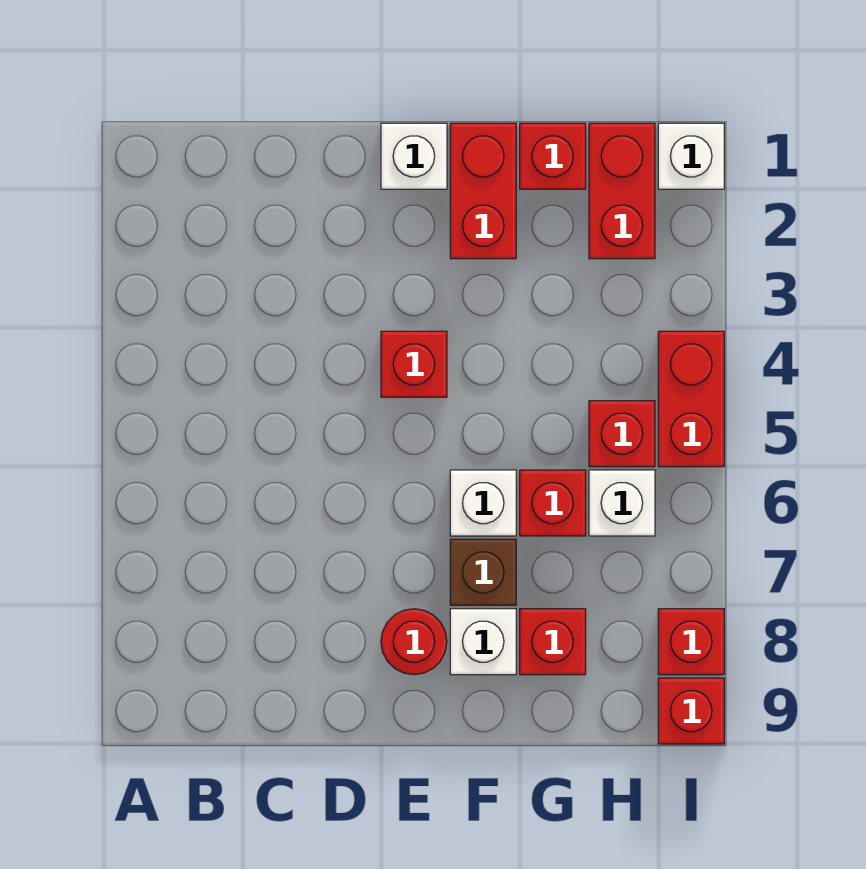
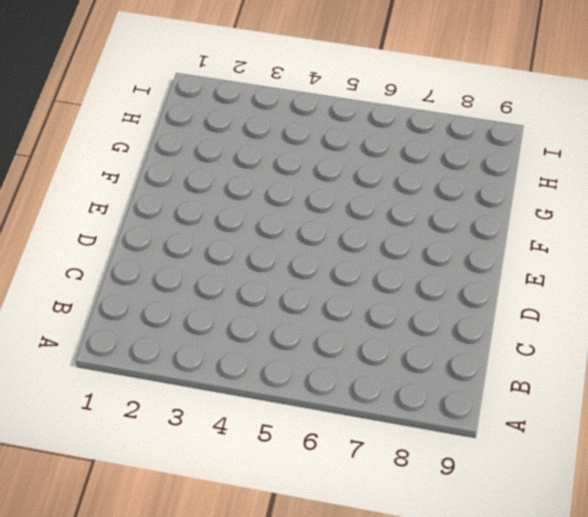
none -> white 1x1 brick [381,123,447,189]
none -> red 1x1 brick [381,331,447,397]
none -> red 1x1 round brick [381,609,447,675]

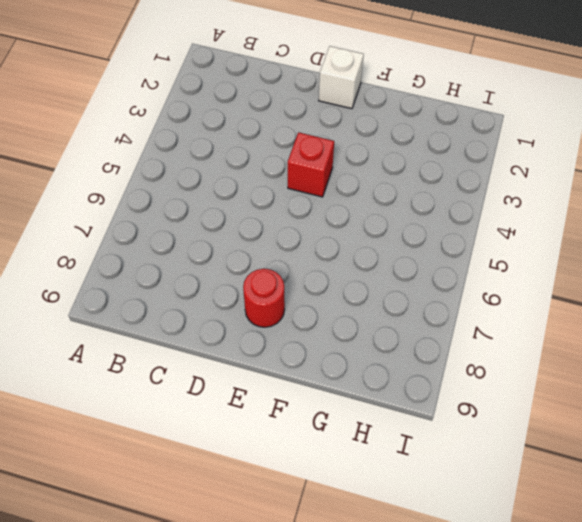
none -> red 1x2 brick [450,123,516,259]
none -> white 1x1 brick [450,470,516,536]
none -> brown 1x1 brick [450,539,516,605]

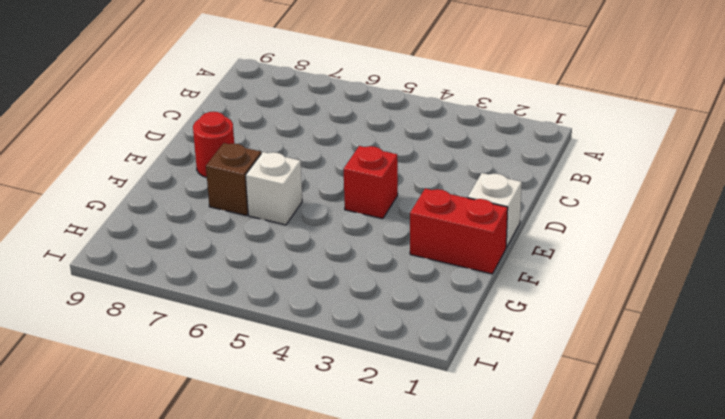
none -> white 1x1 brick [450,609,516,675]
none -> red 1x1 brick [520,123,586,189]
none -> red 1x1 brick [520,470,586,536]

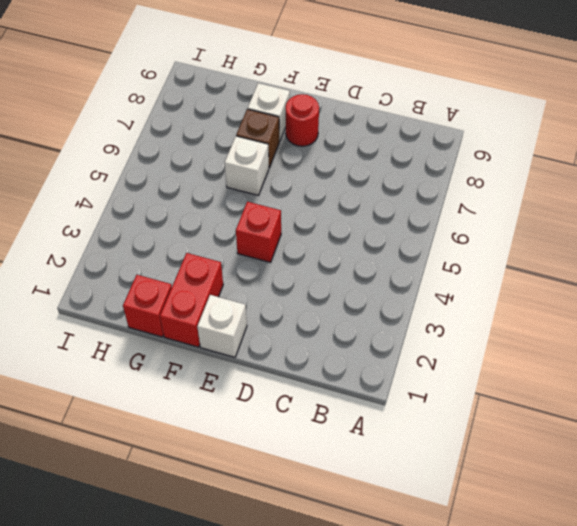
none -> red 1x1 brick [520,470,586,536]
none -> red 1x1 brick [520,609,586,675]
none -> red 1x2 brick [589,123,655,259]

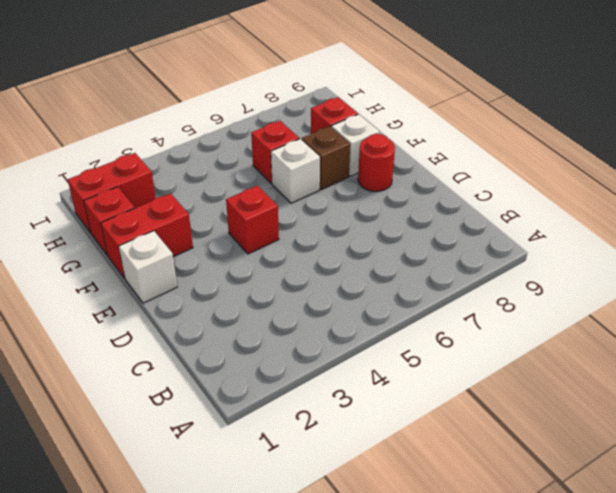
none -> red 1x1 brick [589,401,655,467]
none -> white 1x1 brick [589,470,655,536]
none -> white 1x1 brick [658,123,724,189]

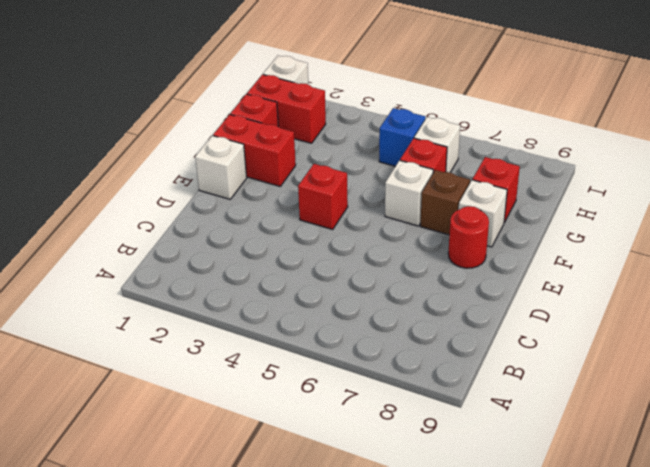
blue 1x1 brick [379,108,426,166] -> red 1x1 brick [589,401,655,467]
none -> red 1x2 brick [658,331,724,467]
none -> red 1x1 brick [658,609,724,675]
none -> red 1x1 brick [658,678,724,744]

